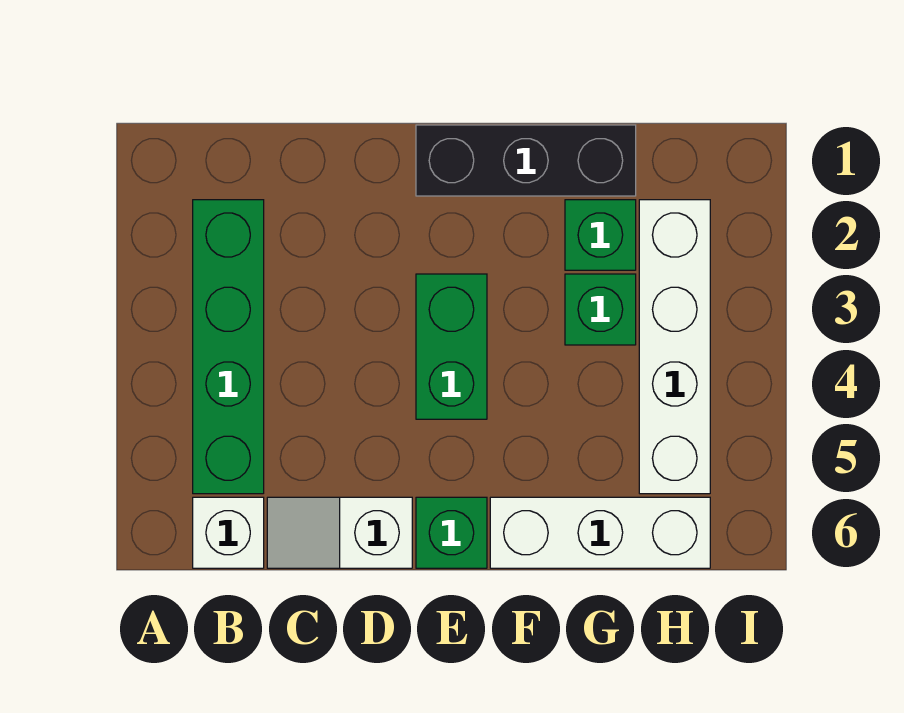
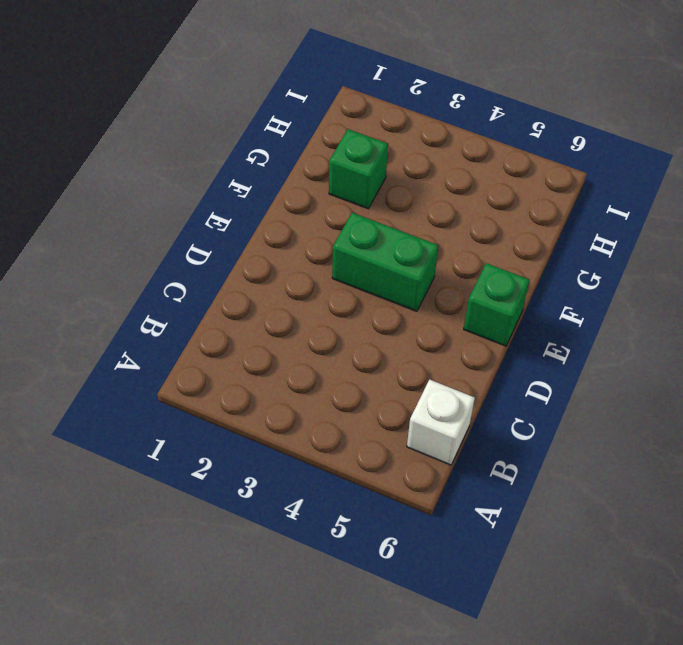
none -> green 1x4 brick [193,200,264,494]
none -> white 1x2 slope [267,497,412,568]

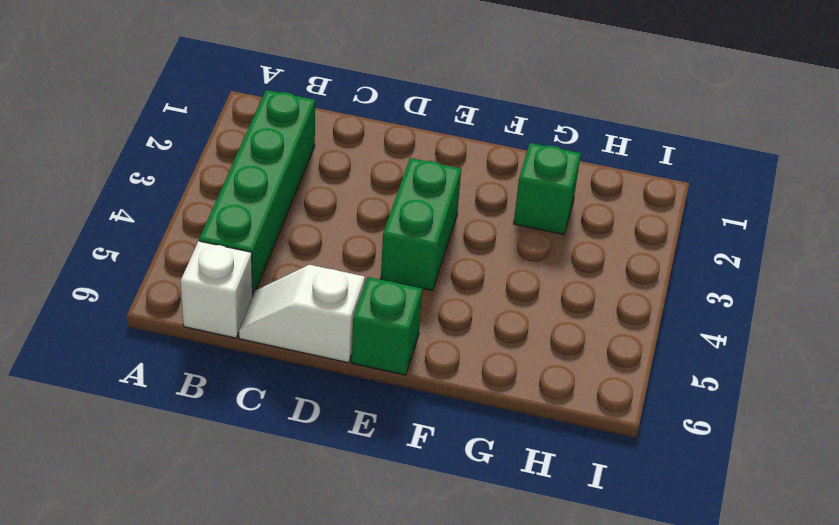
none -> black 1x3 brick [416,125,636,196]
none -> white 1x3 brick [490,497,710,568]

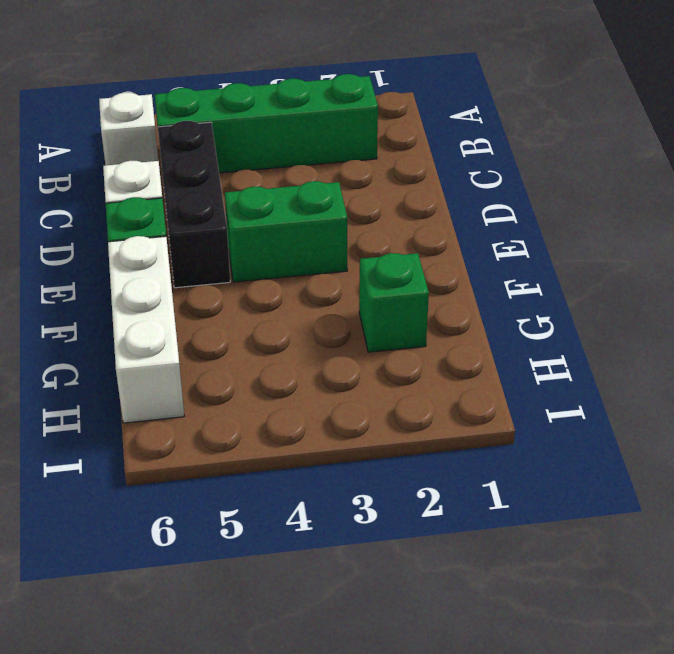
black 1x3 brick [158,121,230,288] -> black 1x3 brick moved to [416,125,636,196]
none -> green 1x1 brick [565,274,636,345]
none -> white 1x4 brick [639,200,710,494]

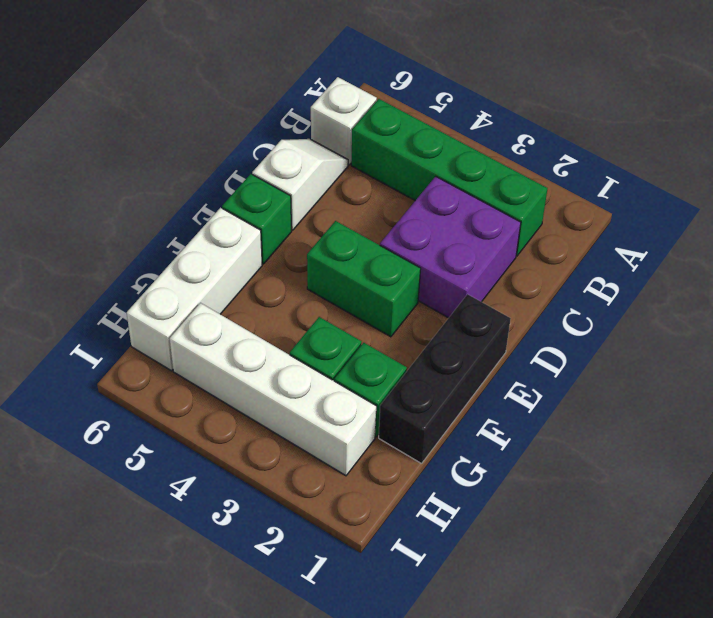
purple 2x2 brick [380,176,521,318] -> none

